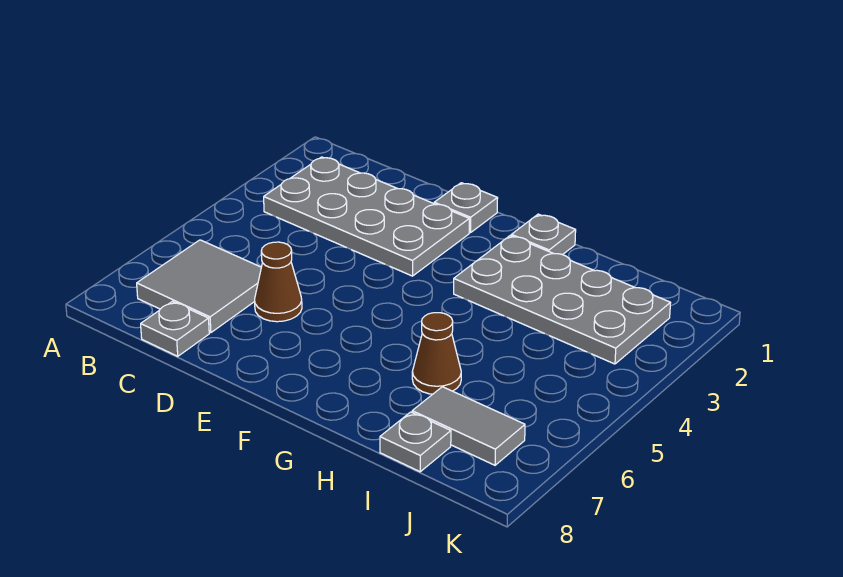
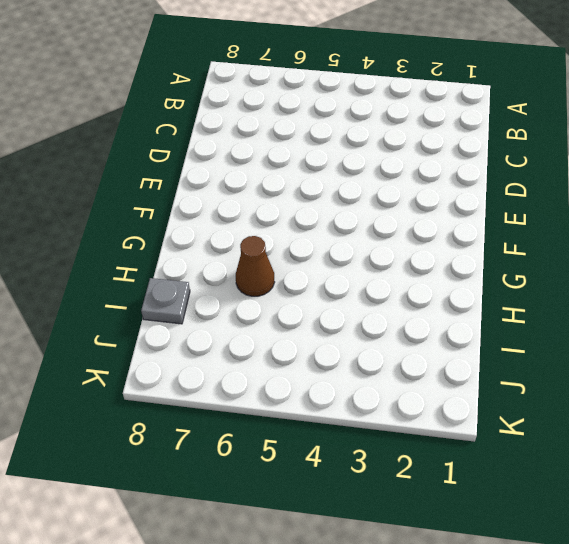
none -> grey 2x4 plate [264,157,469,276]
none -> grey 2x2 tile [137,240,261,333]

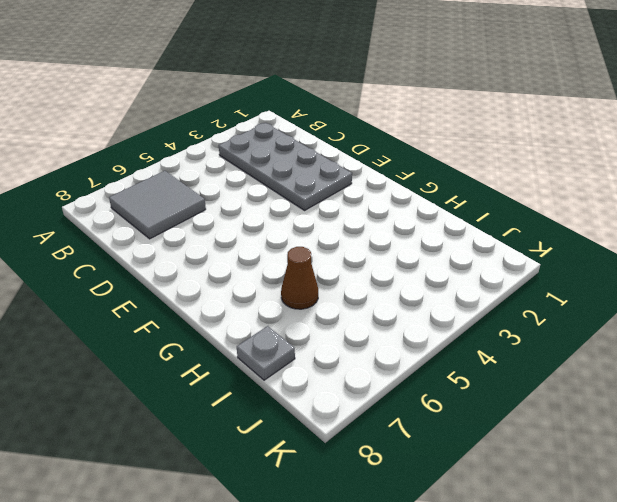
none -> grey 1x1 plate [141,301,209,356]
none -> brown 1x1 cone [255,242,302,322]

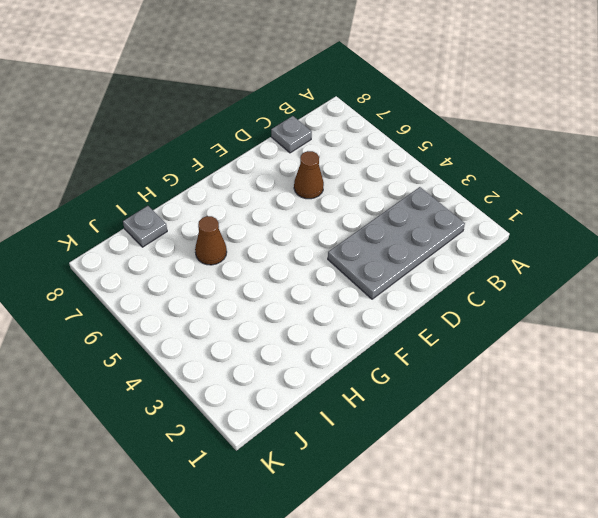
none -> grey 2x2 tile [137,240,261,333]
none -> grey 1x1 plate [434,183,498,233]

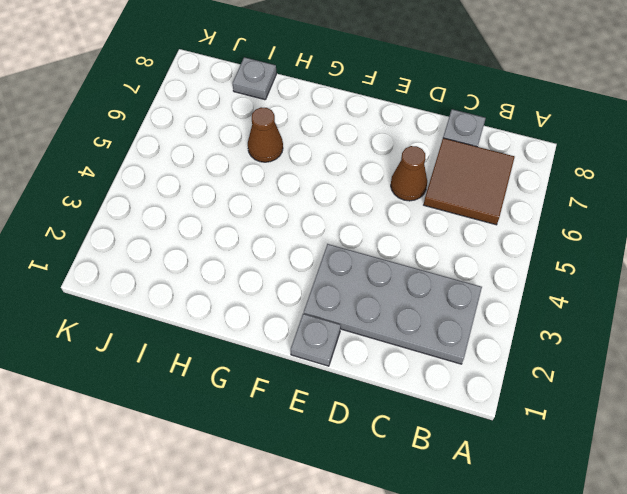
brown 2x2 tile [424,138,515,225] -> grey 2x2 tile [137,240,261,333]
none -> grey 1x1 plate [511,214,576,255]
none -> grey 2x4 plate [454,236,670,364]

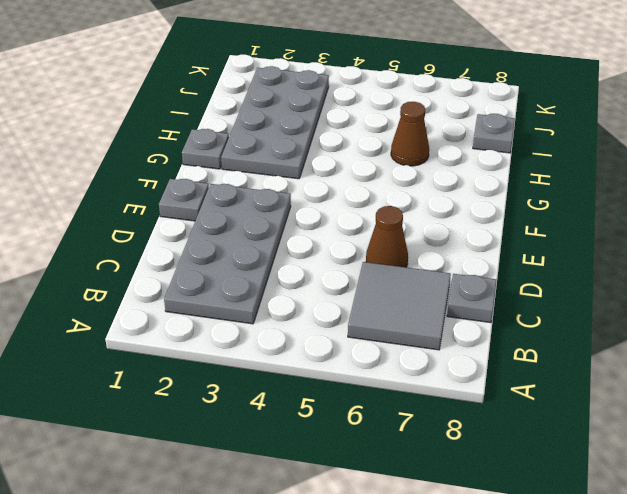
none -> grey 1x2 tile [412,387,525,465]

